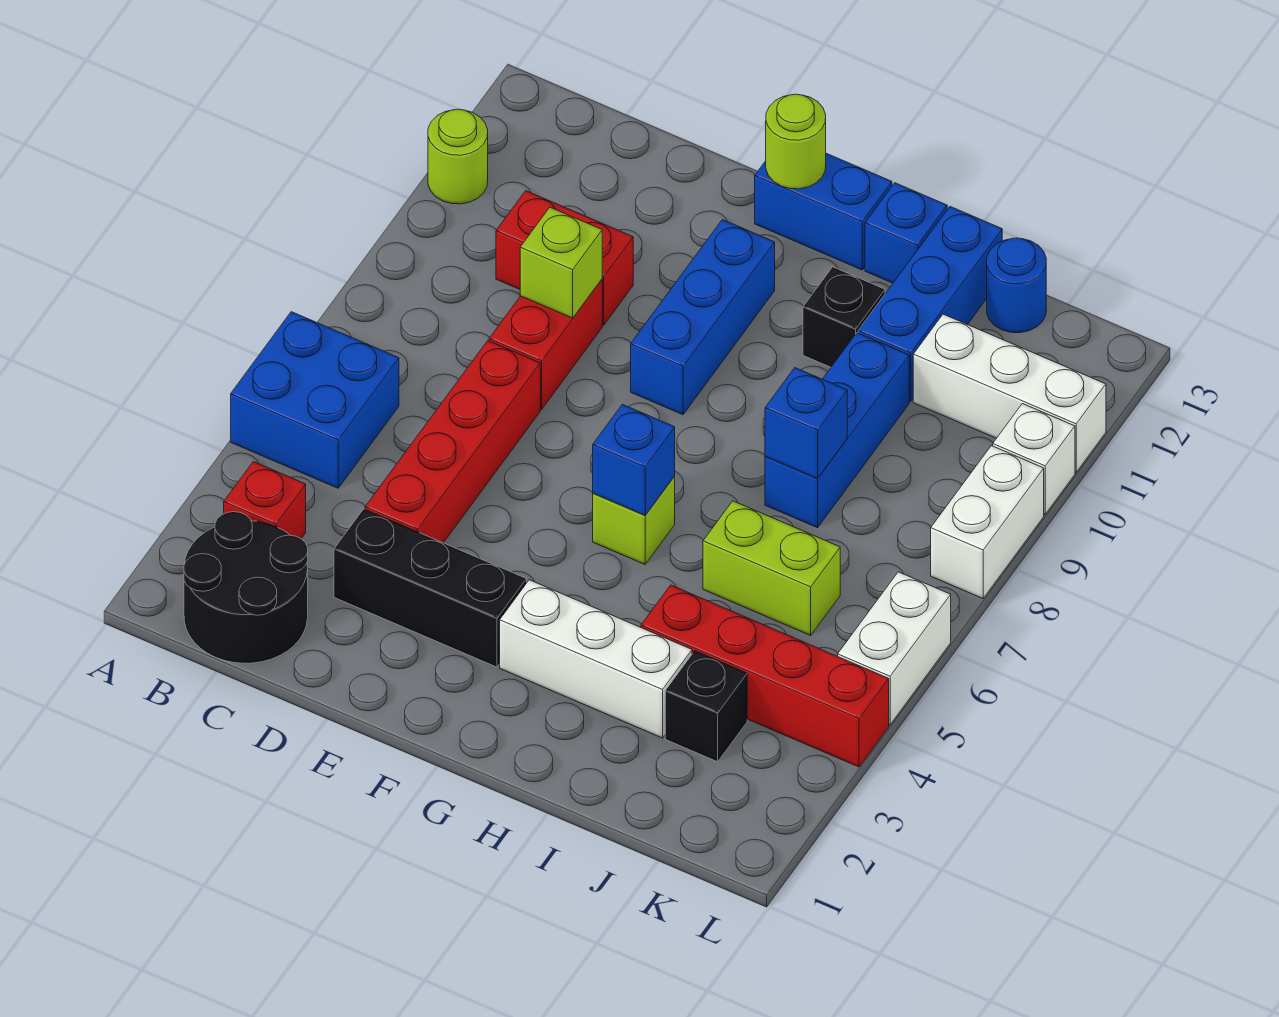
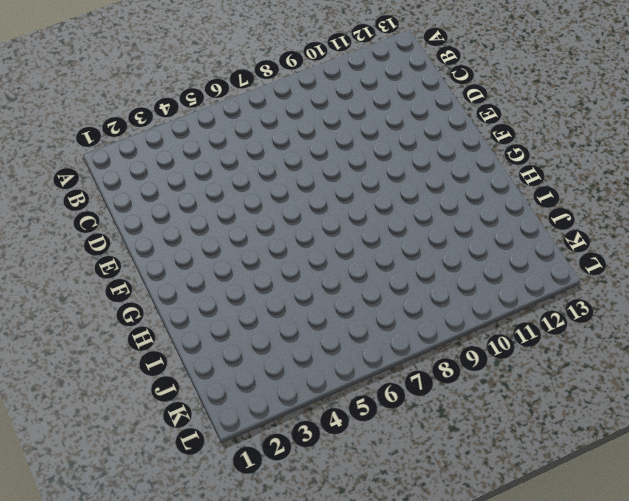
none -> blue 2x2 brick [231,312,399,488]
none -> lime 1x1 round brick [428,109,488,204]
none -> black 2x2 round brick [184,512,308,663]

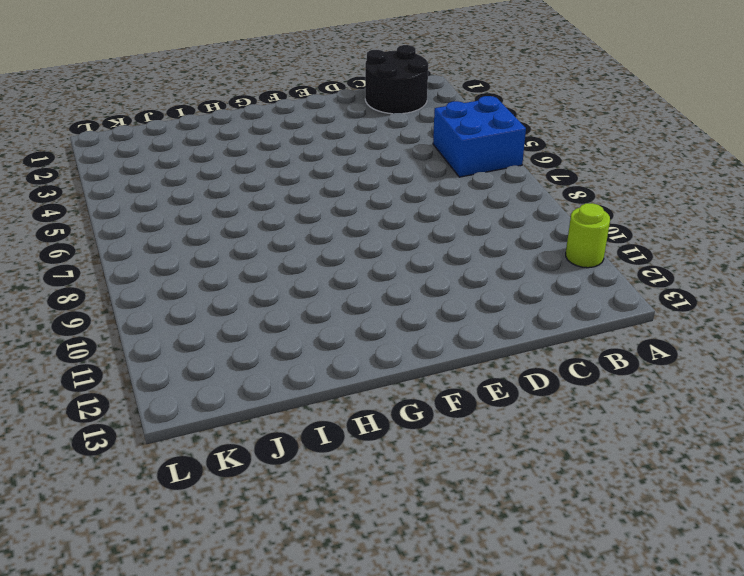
none -> red 1x1 brick [224,462,306,538]
none -> red 1x2 brick [496,191,633,325]
none -> black 1x3 brick [334,509,527,667]

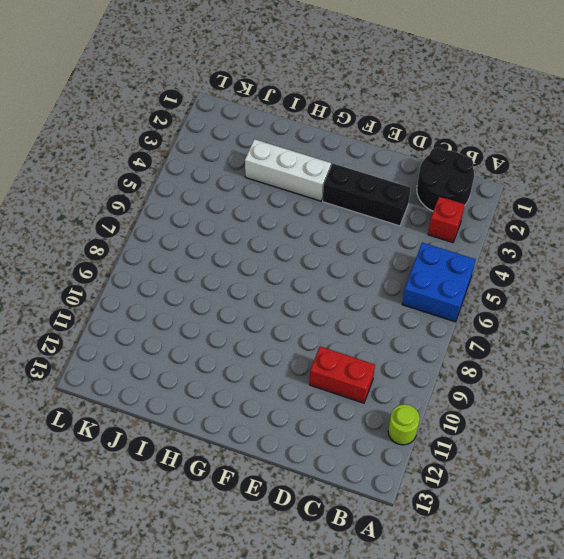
none -> red 1x4 brick [365,341,540,543]
none -> red 1x2 brick [489,280,602,409]
none -> blue 1x3 brick [631,220,775,415]

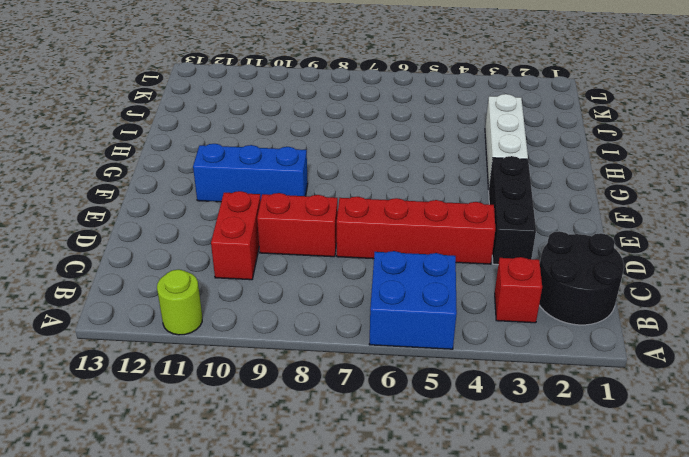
none -> blue 1x2 brick [755,153,892,270]
none -> lime 1x1 brick [593,477,675,564]
none -> black 1x1 brick [803,267,885,367]

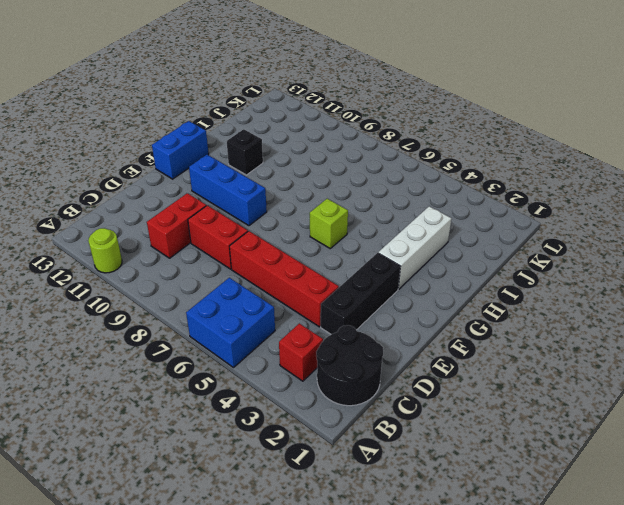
none -> blue 1x1 brick [865,183,947,283]
none -> red 1x4 brick [641,585,889,767]
none -> lime 1x2 brick [703,501,840,635]

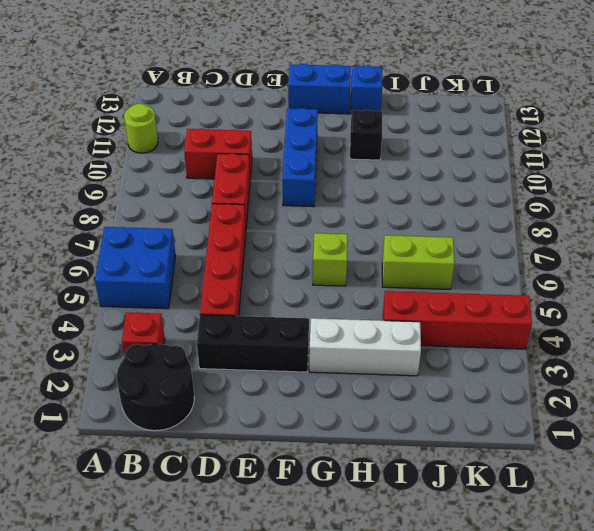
none -> blue 1x3 brick [765,333,909,528]
none -> blue 1x3 brick [858,207,1002,401]
none -> black 1x1 brick [665,651,747,762]

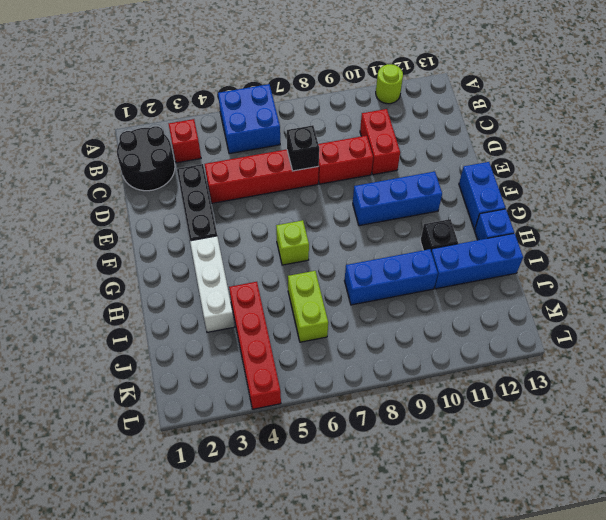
black 1x1 brick [287,125,319,171] -> black 1x1 brick moved to [665,651,747,762]
none -> white 1x3 brick [913,314,1106,472]
none -> blue 1x1 round brick [987,238,1046,333]
none -> white 1x2 brick [838,572,951,725]

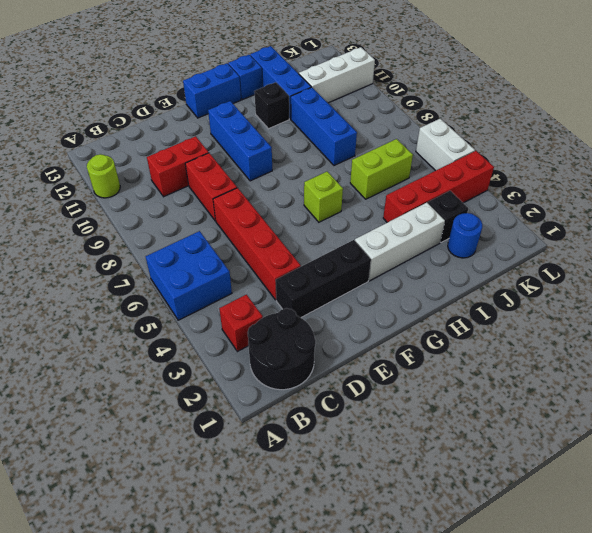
blue 1x1 round brick [448,213,482,258] -> blue 1x1 round brick moved to [987,238,1046,333]
none -> white 1x2 brick [931,446,1044,599]
none -> white 1x1 brick [993,404,1075,514]
none -> lime 1x1 brick [520,207,602,318]

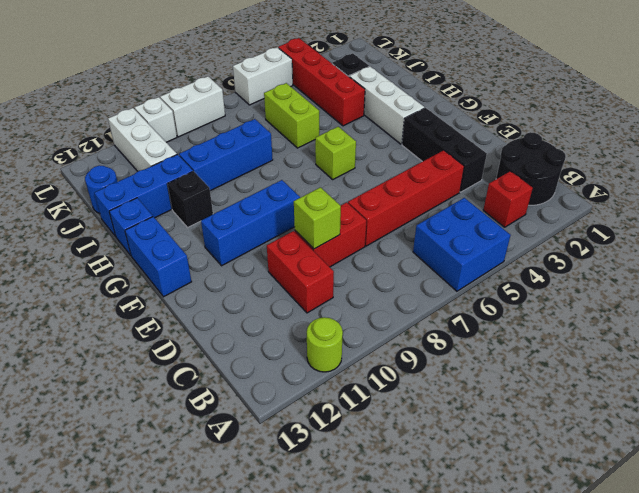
none -> lime 1x1 round brick [766,94,826,189]
none -> blue 1x1 brick [593,404,675,515]
none -> blue 1x1 brick [765,368,847,479]

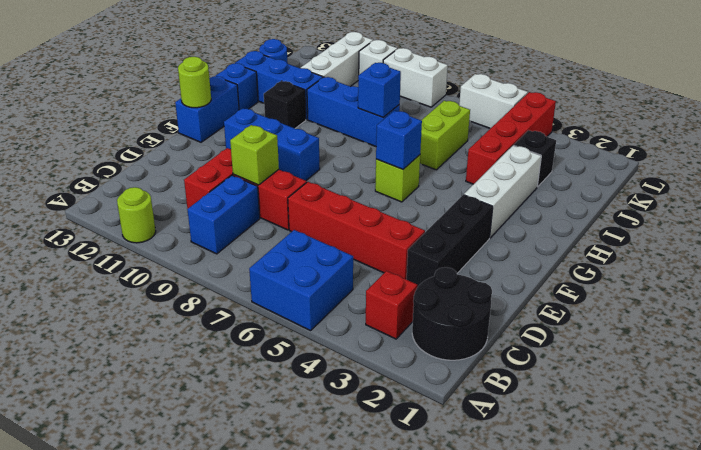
blue 1x2 brick [187,175,260,254] -> none

